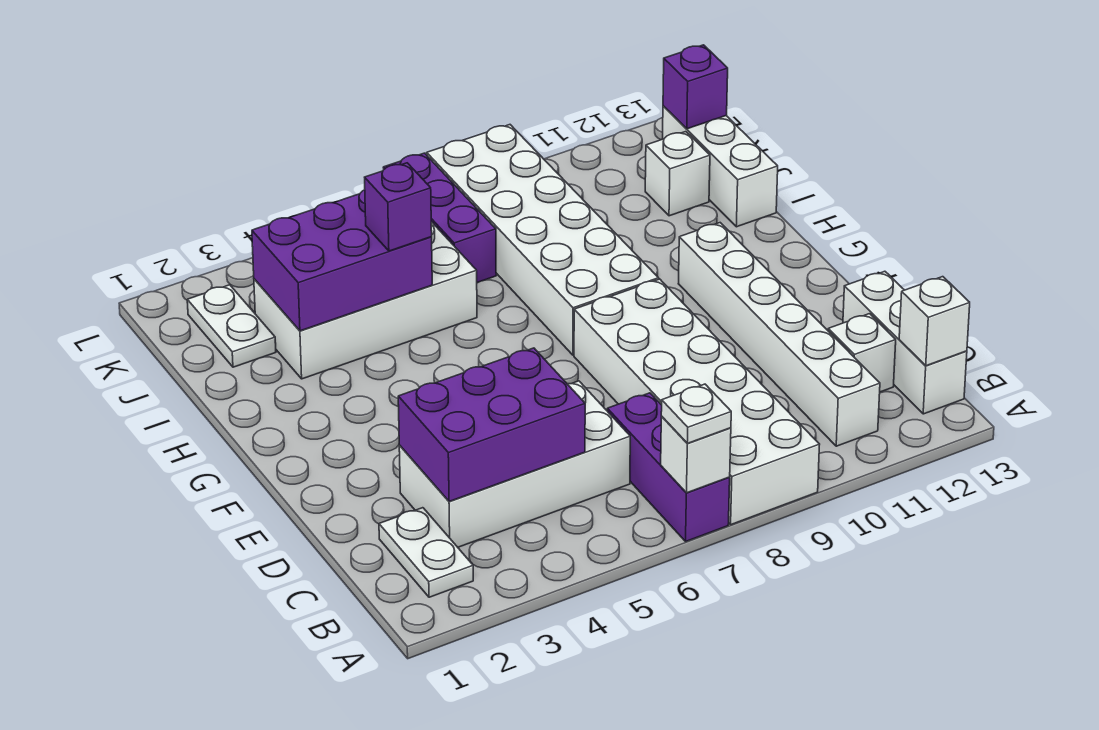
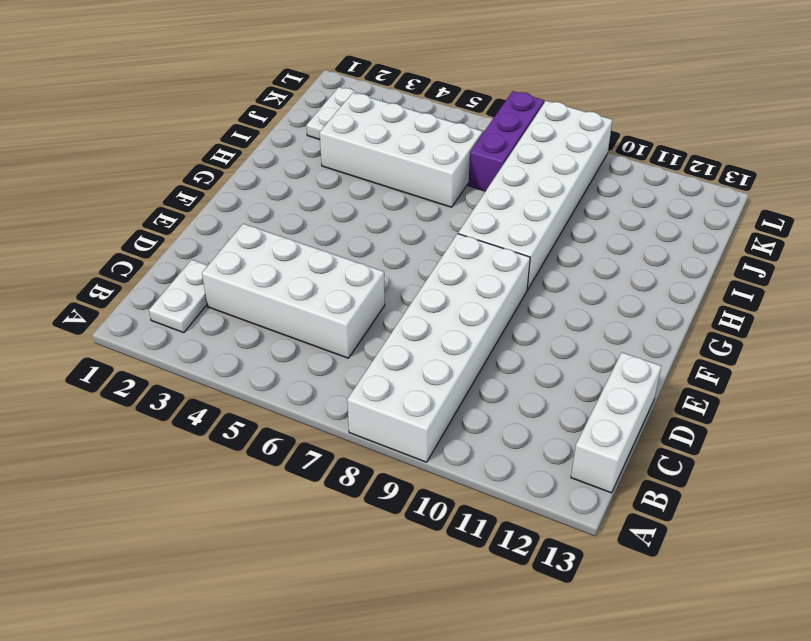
none -> purple 1x3 brick [607,393,730,541]
none -> white 1x6 brick [678,223,880,446]
none -> white 1x1 brick [828,314,896,392]

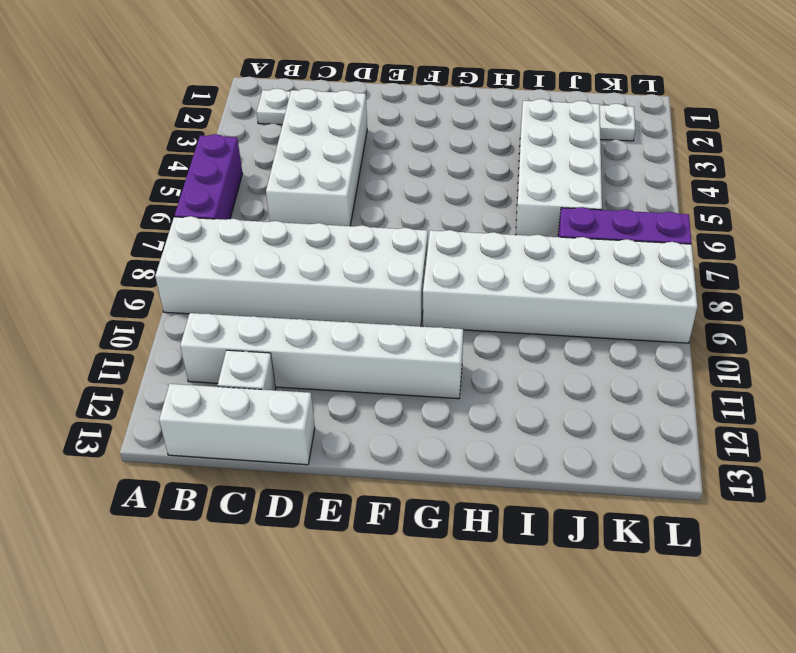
purple 1x3 brick [175,134,242,220] -> purple 1x3 brick turned to [607,393,730,541]
none -> white 1x3 brick [663,106,778,227]
none -> white 1x1 brick [645,132,710,216]
none -> white 1x1 brick [661,417,731,493]

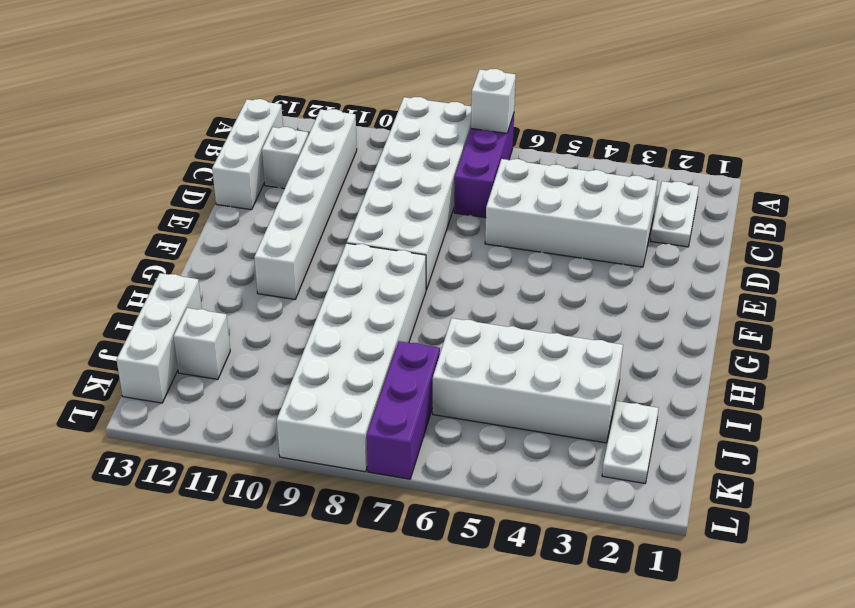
none -> white 1x1 brick [899,277,970,366]
none -> purple 2x3 brick [398,348,585,502]
none -> purple 2x3 brick [252,190,432,331]

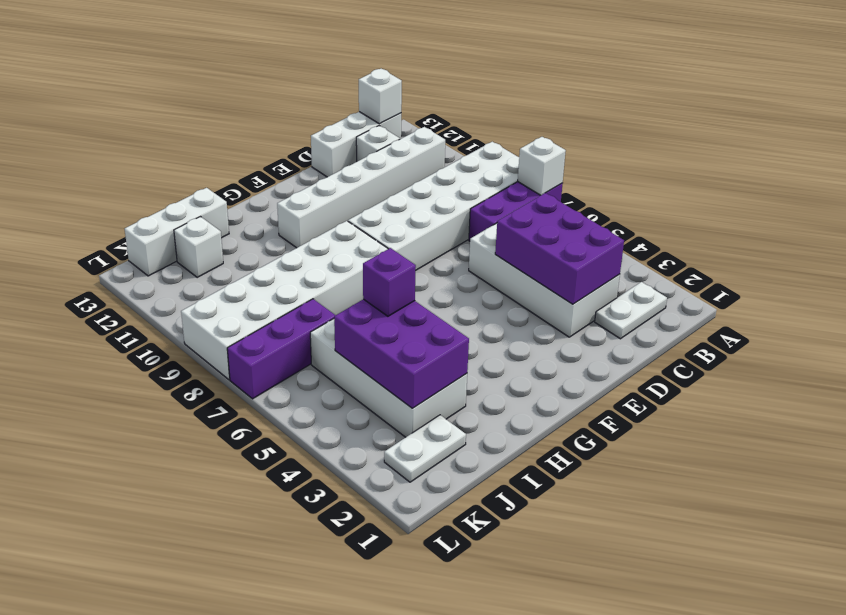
none -> purple 1x1 brick [663,45,728,129]
none -> white 1x1 plate [661,384,731,443]

